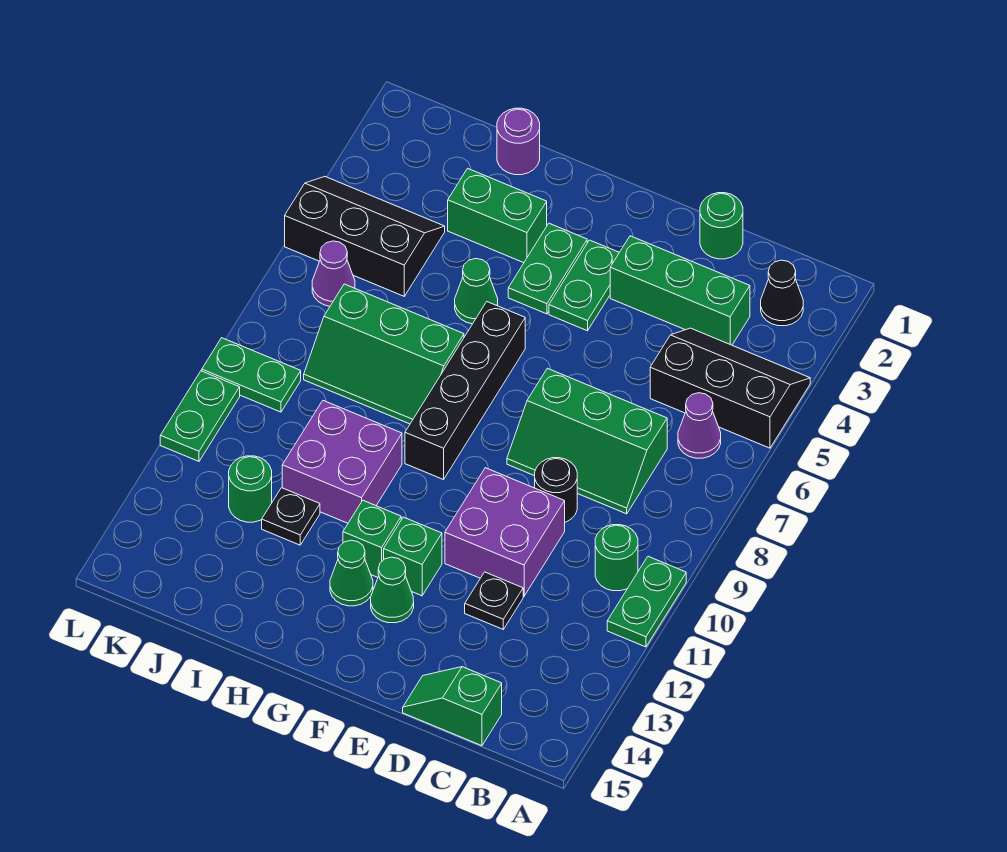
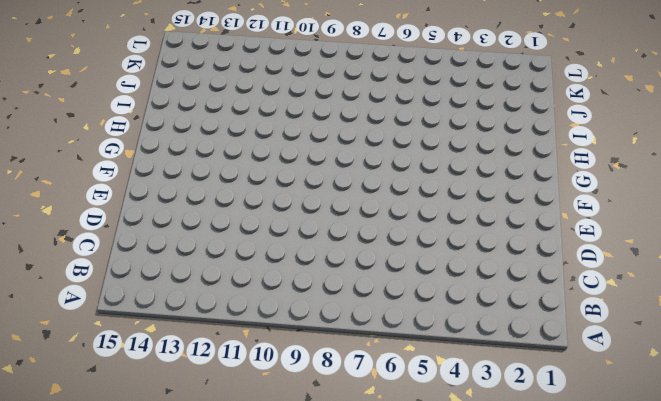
none -> black 2x3 slope [650,328,810,448]
none -> green 1x2 plate [607,556,686,647]
none -> black 1x1 cone [761,260,803,326]
none -> purple 1x1 cone [678,393,721,458]

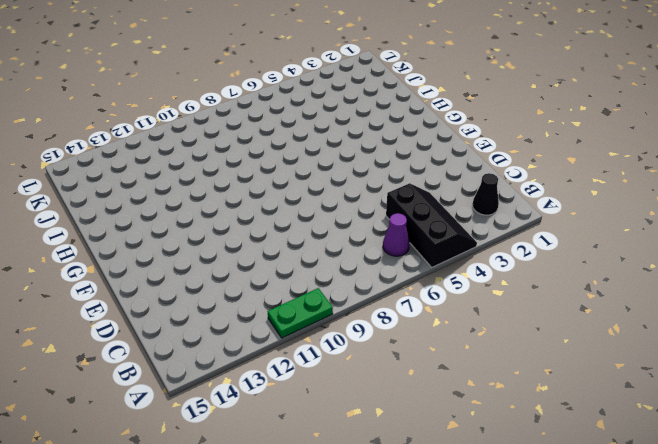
none -> green 1x1 round brick [595,525,638,591]
none -> green 1x3 brick [610,236,750,345]
none -> green 2x3 slope [507,368,667,514]
none -> green 1x2 slope [403,667,502,746]

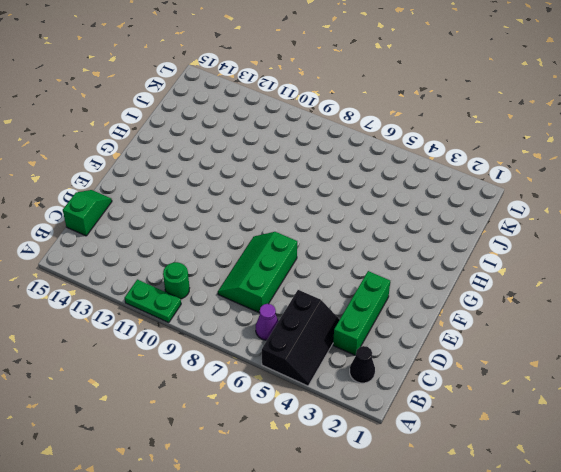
none -> green 1x1 round brick [700,193,743,259]
none -> black 1x1 round brick [535,458,577,522]
none -> purple 2x2 brick [445,468,565,596]
none -> black 1x1 plate [465,572,523,629]

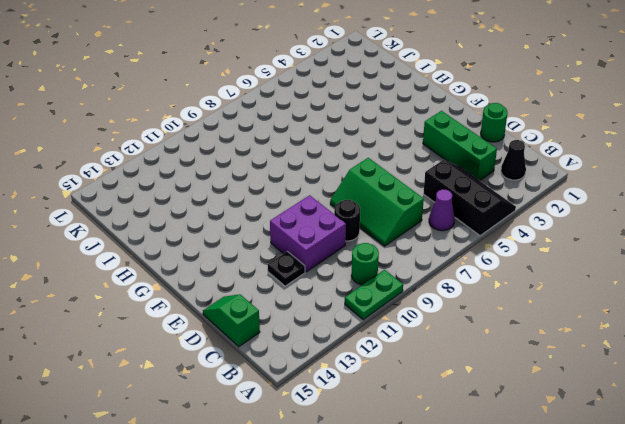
none -> green 1x2 plate [549,240,619,331]
none -> green 1x1 brick [384,517,442,596]
none -> green 1x1 cone [371,557,414,623]
none -> green 1x2 plate [508,223,587,314]

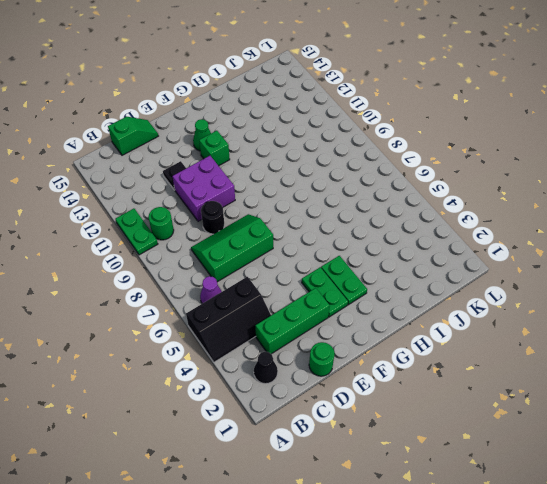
none -> black 1x4 brick [405,302,525,480]
none -> green 1x1 brick [343,501,401,577]
none -> green 1x1 cone [330,540,373,606]
none -> green 1x2 brick [448,168,547,263]

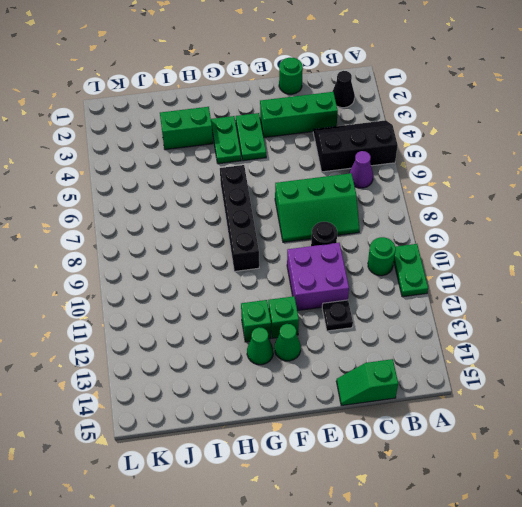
none -> green 1x1 cone [455,259,498,324]
none -> green 2x3 slope [304,284,464,424]
none -> purple 2x2 brick [282,401,402,523]
none -> purple 1x1 round brick [497,108,540,175]

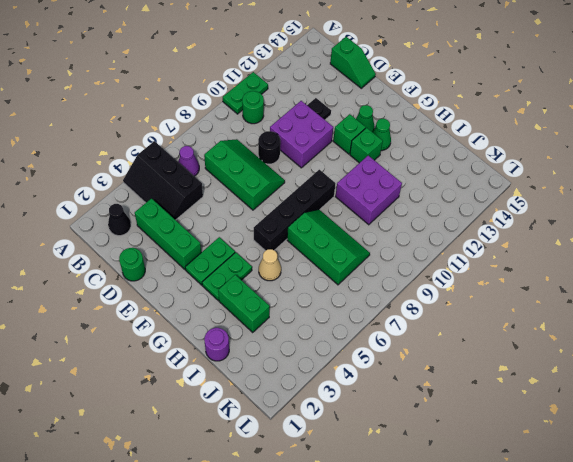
tan 1x1 cone [259,249,281,281] -> green 1x1 cone [455,259,498,324]
none -> black 1x1 plate [262,488,320,545]
none -> black 2x3 slope [285,177,445,296]
none -> green 1x1 round brick [229,456,272,522]
none -> purple 1x1 cone [312,241,355,306]

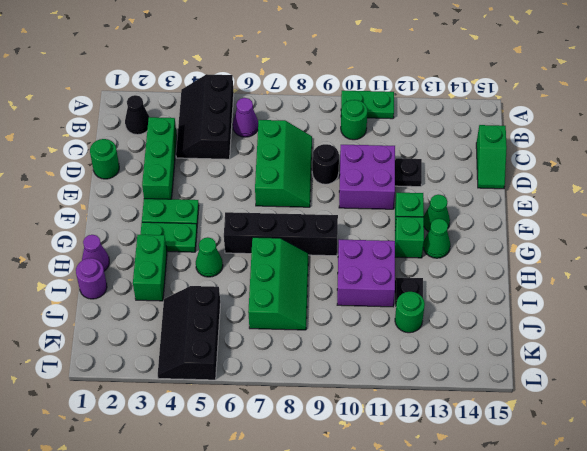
purple 1x1 cone [82,235,109,271] -> purple 1x1 cone moved to [312,241,355,306]
none -> green 1x2 plate [202,338,301,412]
none -> green 1x2 plate [160,371,240,461]

